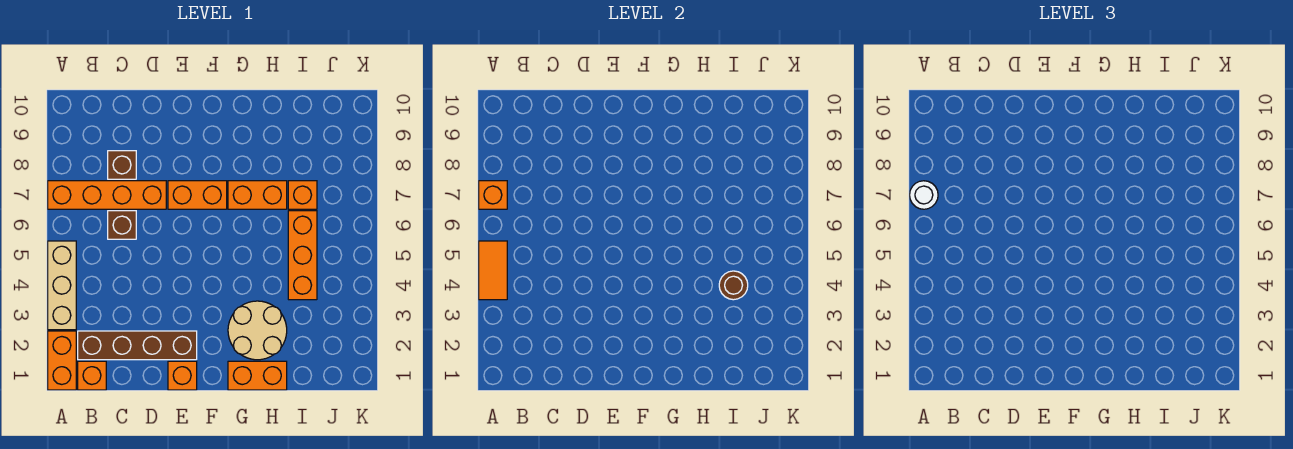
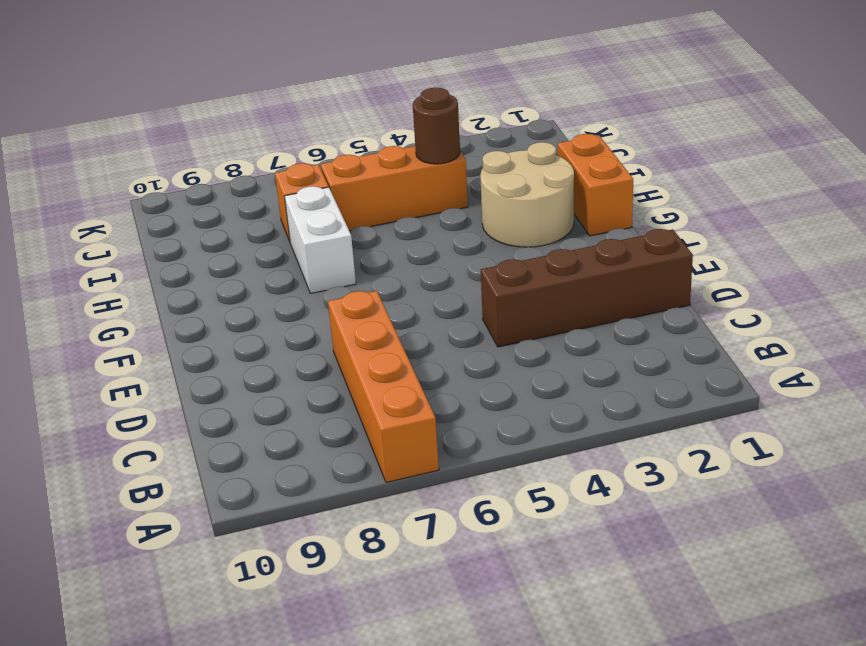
brown 1x4 brick [481,229,693,347] -> brown 1x4 brick turned to [78,331,197,360]
white 1x2 brick [284,186,356,293] -> orange 1x2 brick [228,181,287,209]
none -> orange 1x2 brick [48,331,76,390]
none -> tan 1x3 brick [48,241,76,330]
none -> orange 1x1 brick [78,361,106,390]

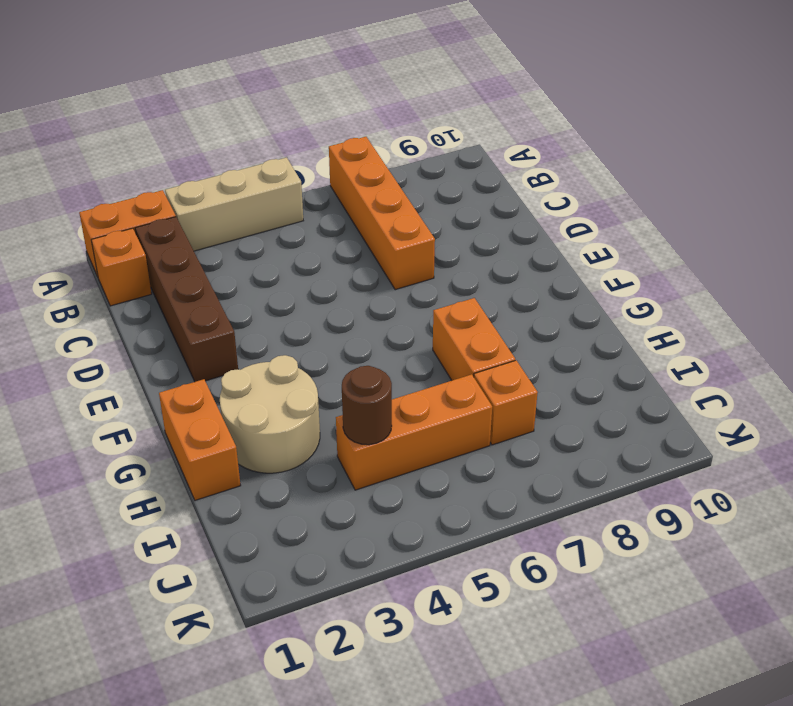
none -> brown 1x1 brick [108,211,136,239]
none -> brown 1x1 brick [108,151,136,179]
none -> orange 1x1 brick [168,361,197,390]

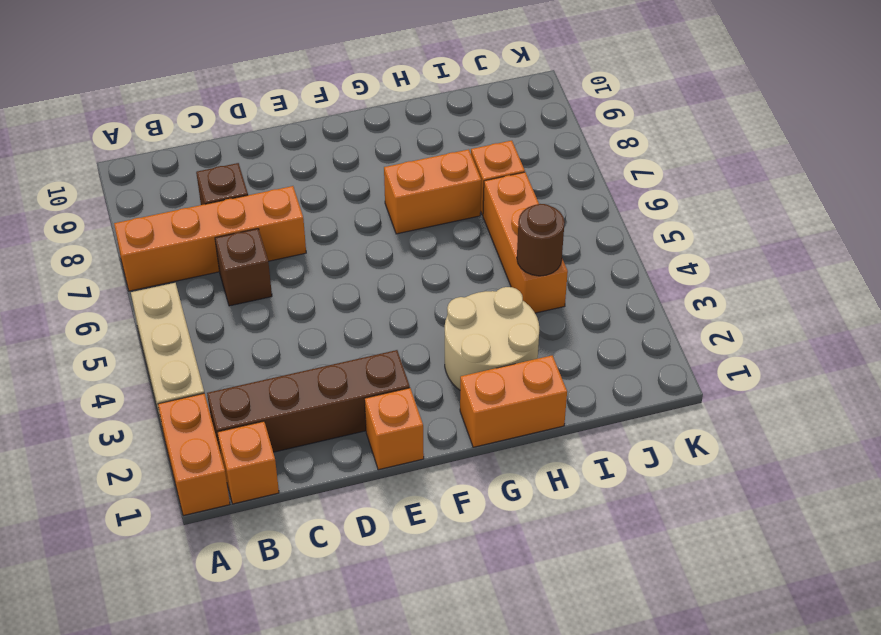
none -> orange 1x2 brick [168,181,227,209]
none -> orange 1x2 tile [479,241,507,300]
none -> orange 1x1 brick [479,181,507,209]

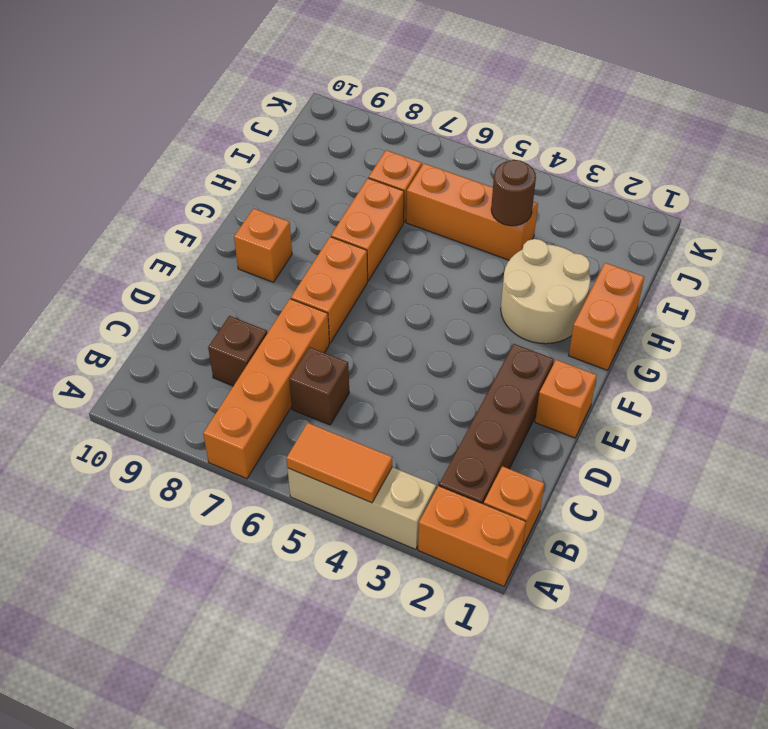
orange 1x1 brick [234,209,292,282] -> orange 1x1 brick moved to [479,181,507,209]
none -> white 1x1 round brick [910,181,938,209]

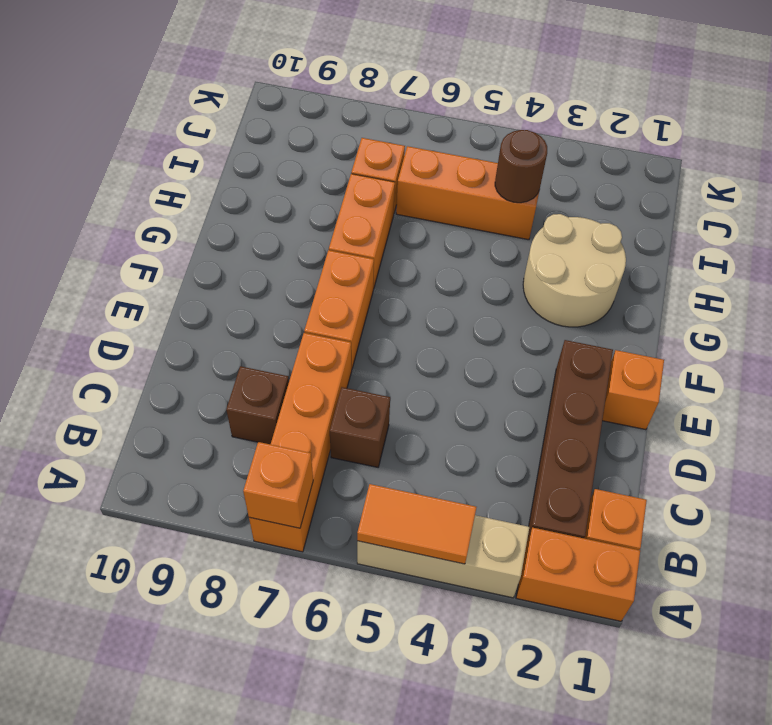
none -> orange 1x2 brick [228,361,287,390]
none -> white 1x1 round brick [910,181,938,209]

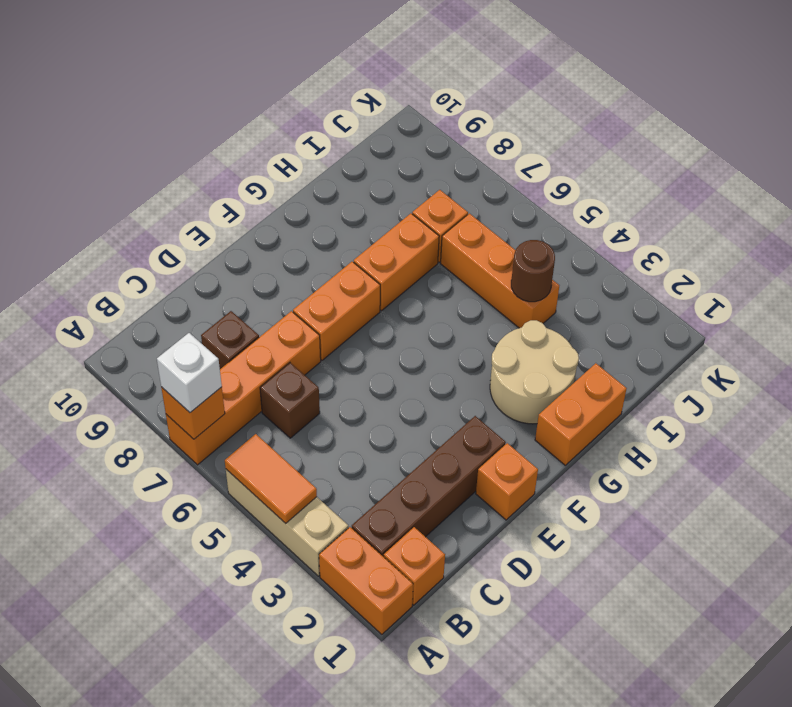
white 1x1 brick [157,333,222,412] -> white 1x1 round brick [910,181,938,209]

